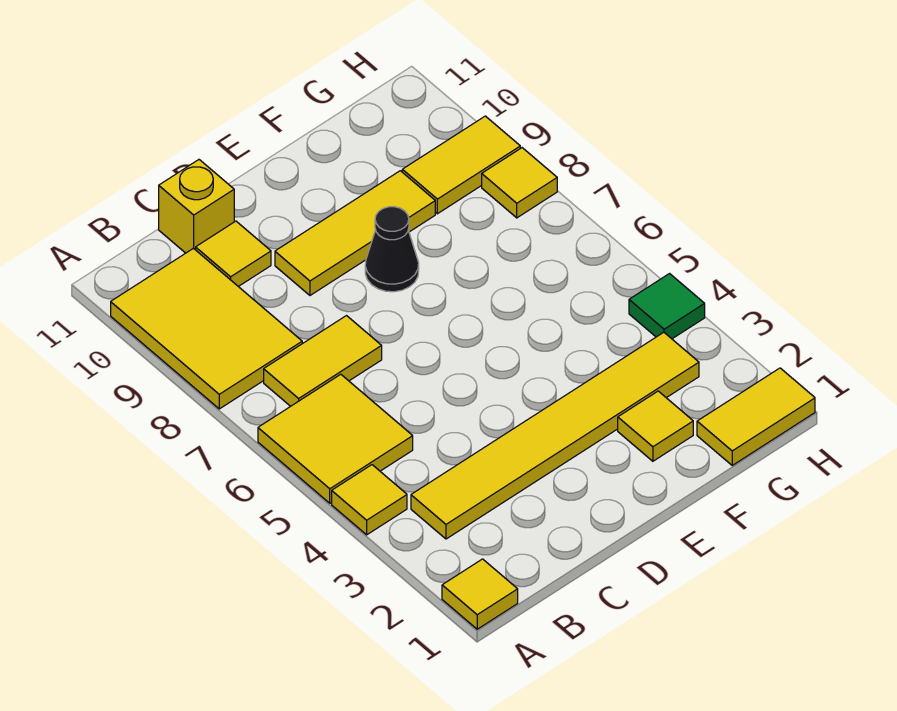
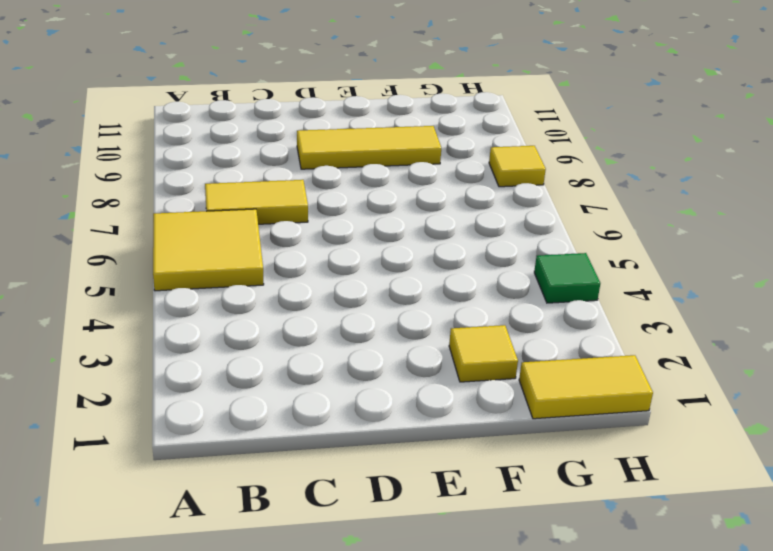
none -> yellow 1x1 tile [442,559,518,629]
none -> yellow 1x1 tile [332,465,407,535]
none -> yellow 2x3 tile [111,248,302,409]

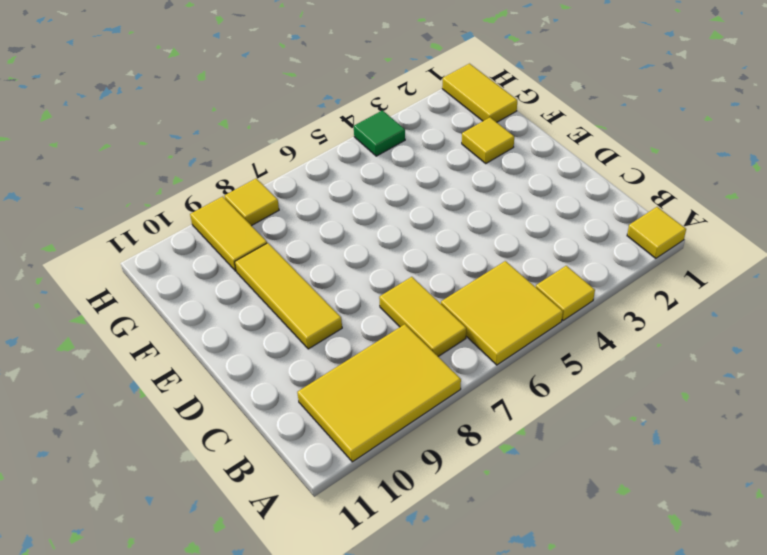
none -> yellow 1x6 tile [411,332,699,539]
none -> yellow 1x1 tile [196,221,271,287]
none -> yellow 1x1 brick [159,160,234,253]

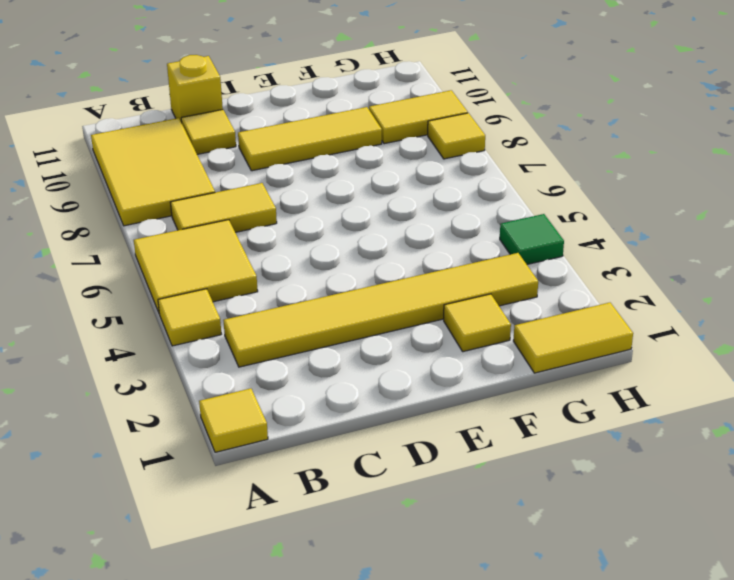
none -> black 1x1 cone [365,207,419,292]

